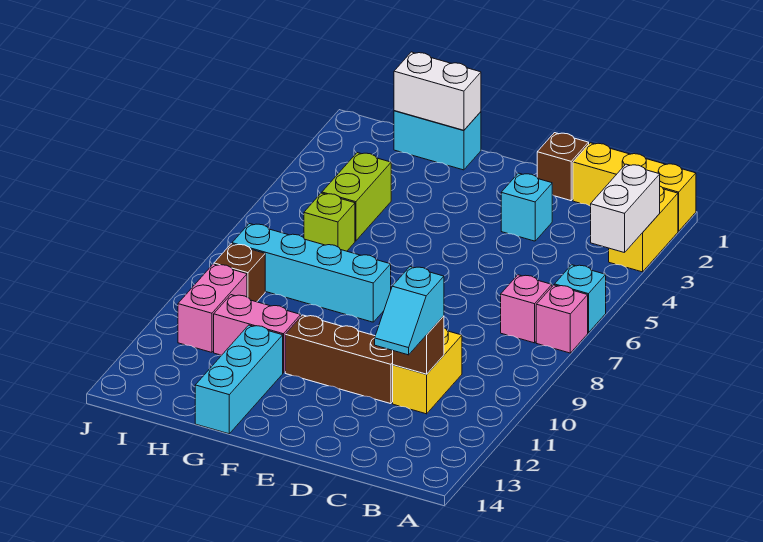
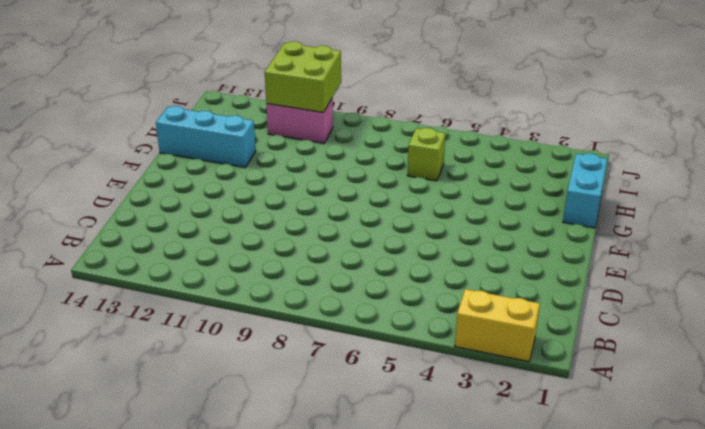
lime 2x2 brick [265,41,341,112] -> none
none -> yellow 1x3 brick [573,143,696,231]
none -> cyan 1x1 brick [554,265,606,333]
none -> pink 1x1 brick [536,285,588,353]

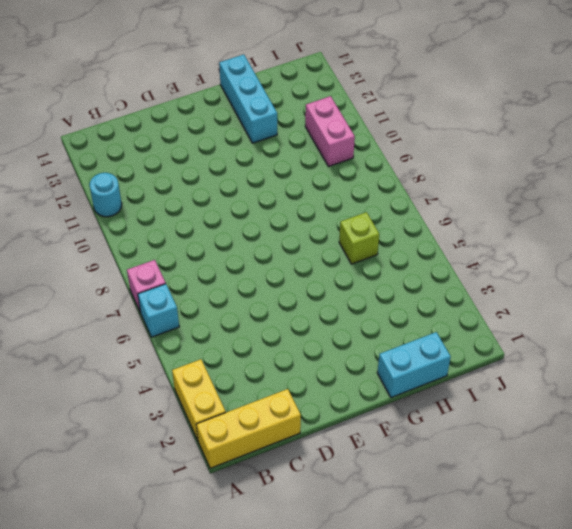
cyan 1x1 round brick [90,173,122,217] -> none
none -> pink 1x1 brick [501,275,552,343]
none -> yellow 1x2 brick [393,328,462,414]
none -> brown 1x1 brick [537,133,589,201]

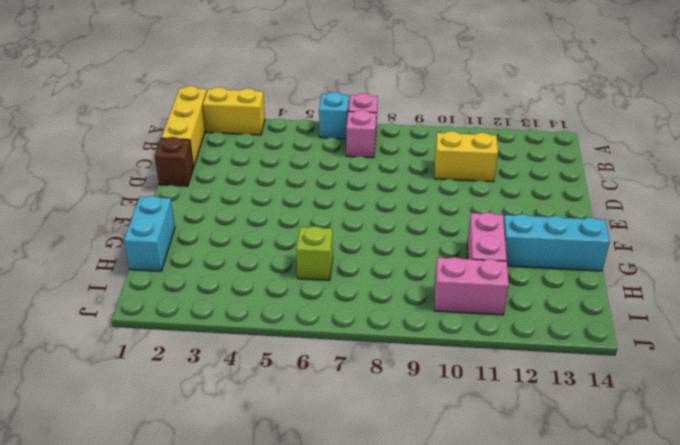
none -> cyan 1x1 brick [501,173,552,241]
none -> brown 1x3 brick [285,315,393,404]
none -> cyan 1x4 brick [232,224,391,322]

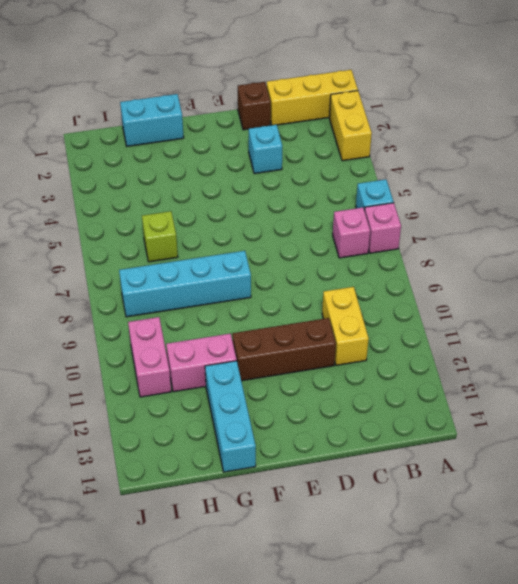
none -> lime 1x2 brick [322,153,391,241]
none -> brown 1x1 brick [214,244,265,302]
none -> white 1x2 brick [591,164,660,253]

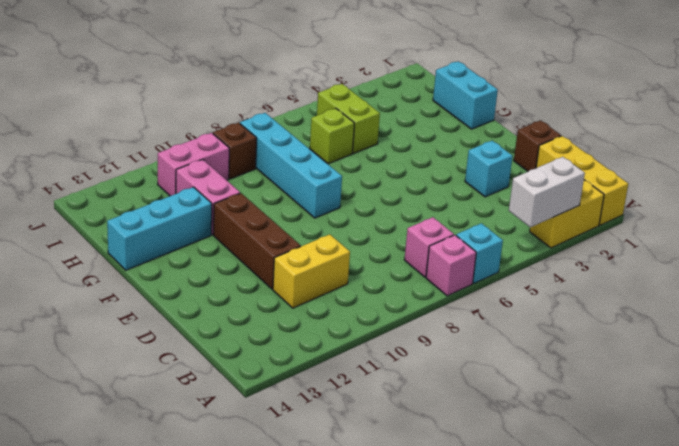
lime 1x2 brick [317,84,380,153] -> lime 1x2 brick turned to [322,153,391,241]
none -> brown 1x1 brick [393,316,444,374]
none -> white 1x2 brick [394,52,481,130]
none -> cyan 1x2 slope [375,267,444,355]

